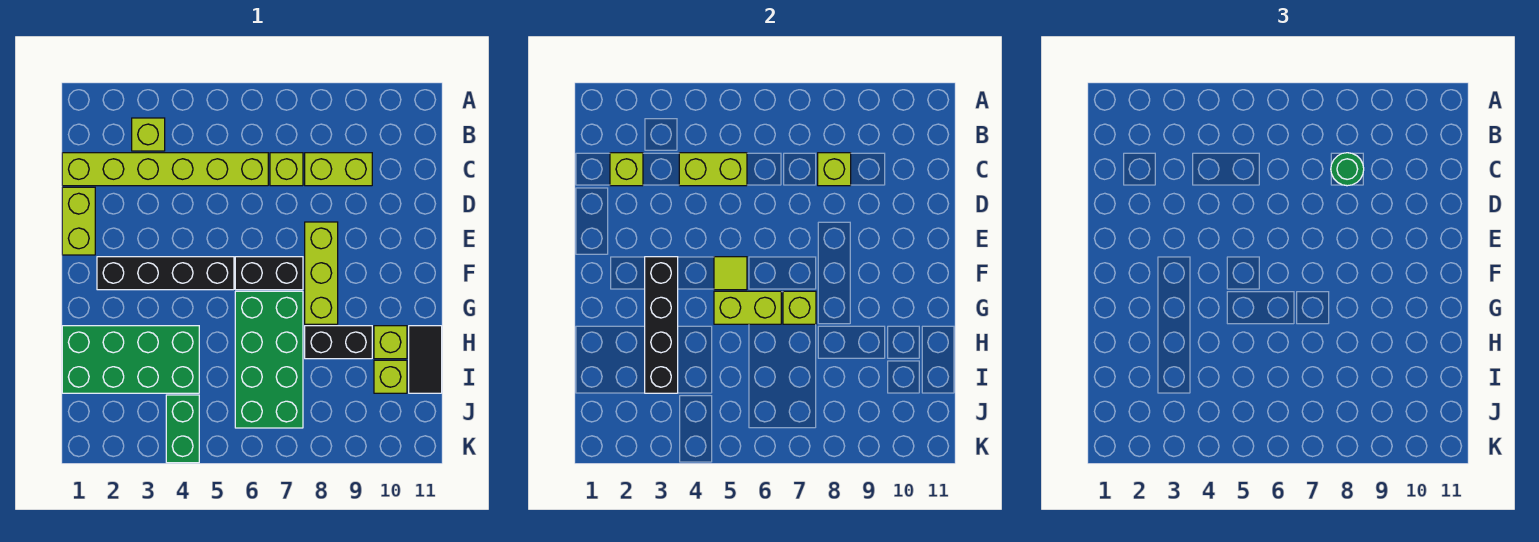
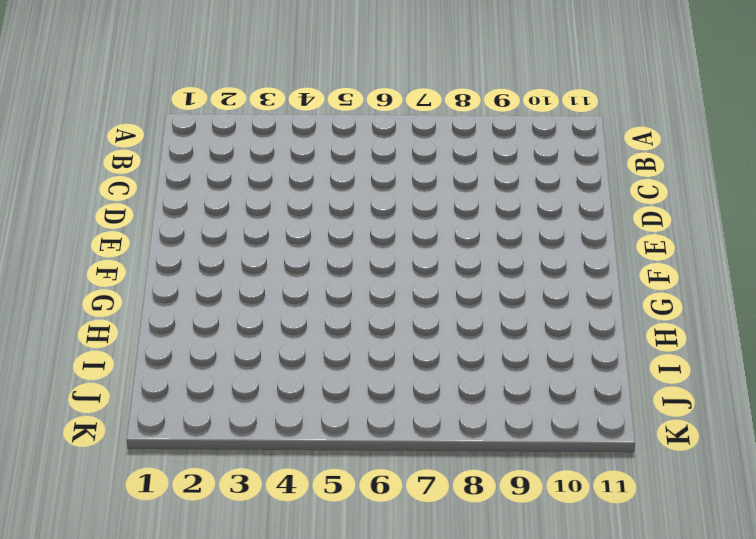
none -> lime 1x1 brick [132,118,165,151]
none -> lime 1x6 brick [62,153,268,186]
none -> lime 1x1 brick [270,153,303,186]

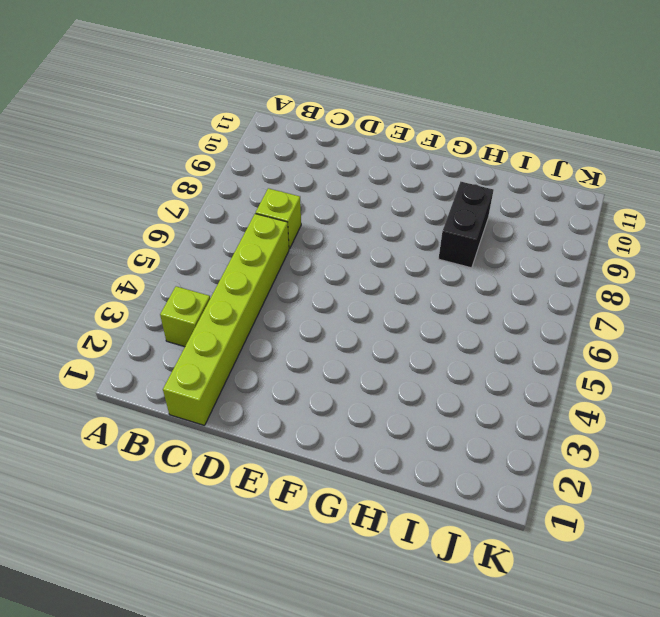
none -> lime 1x2 brick [305,153,372,186]
none -> lime 1x2 brick [62,187,95,255]
none -> lime 1x3 brick [305,222,338,324]

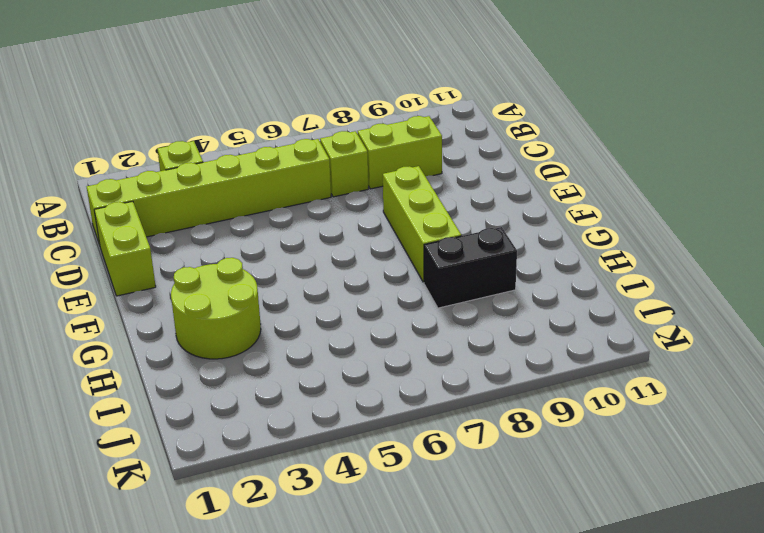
lime 2x2 round brick [171,258,261,359] -> green 2x4 brick [62,326,199,393]
none -> black 1x4 brick [97,257,234,290]
none -> black 1x2 brick [235,257,303,290]
none -> green 2x4 brick [235,291,303,428]

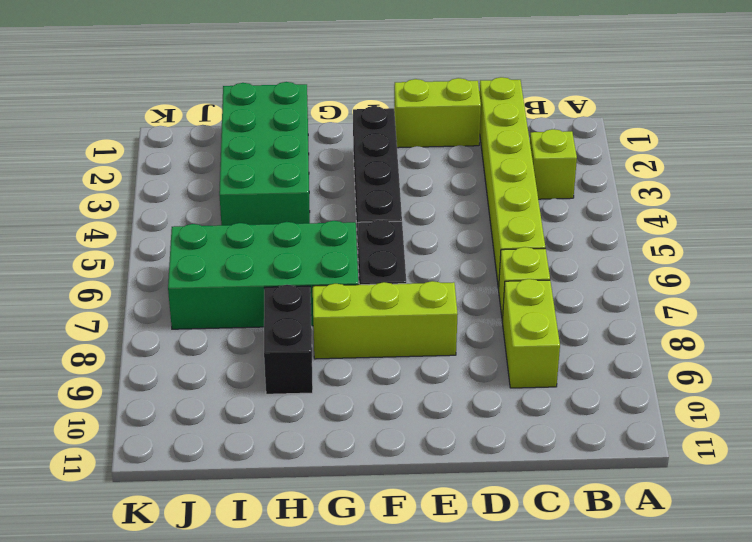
none -> lime 1x1 brick [374,326,407,359]
none -> black 1x2 tile [409,326,442,393]
none -> lime 1x1 brick [374,360,407,393]

